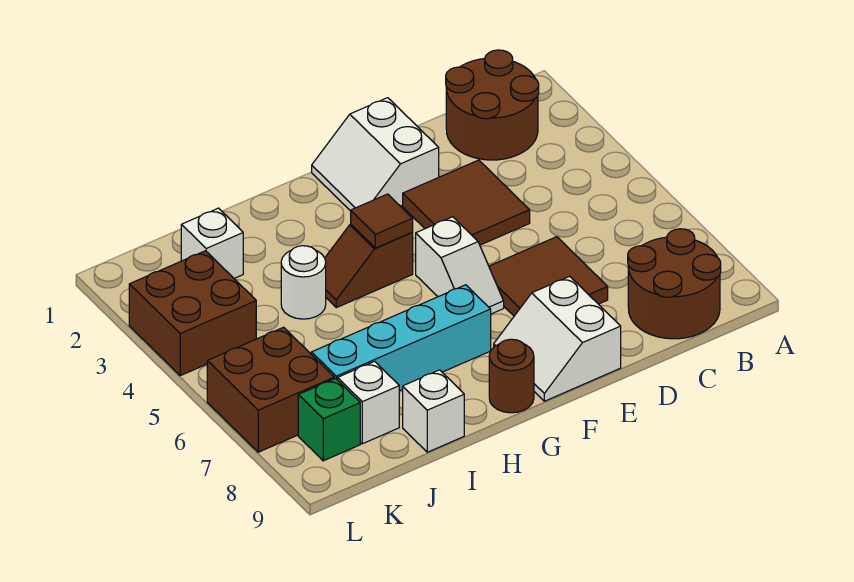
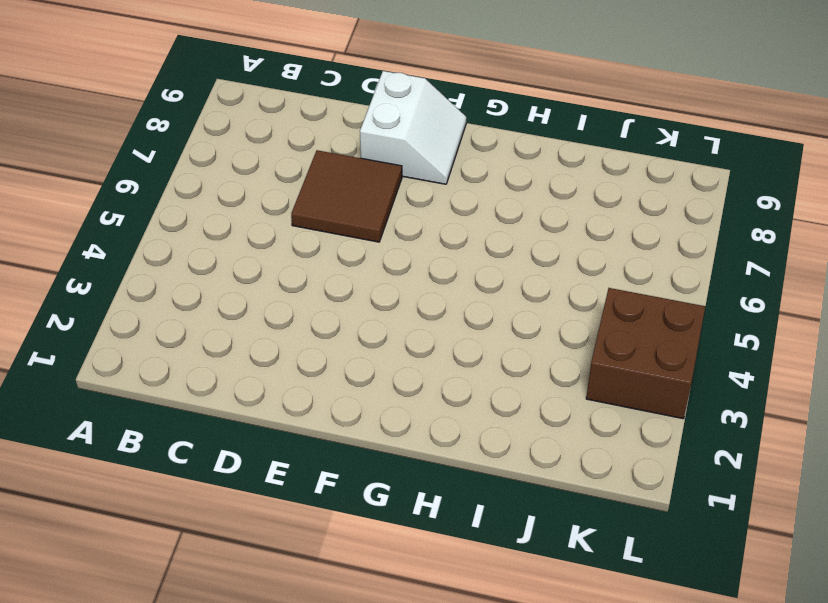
none -> brown 2x2 round brick [446,50,539,160]
none -> brown 2x2 round brick [628,229,721,339]
none -> brown 2x2 tile [403,160,530,245]

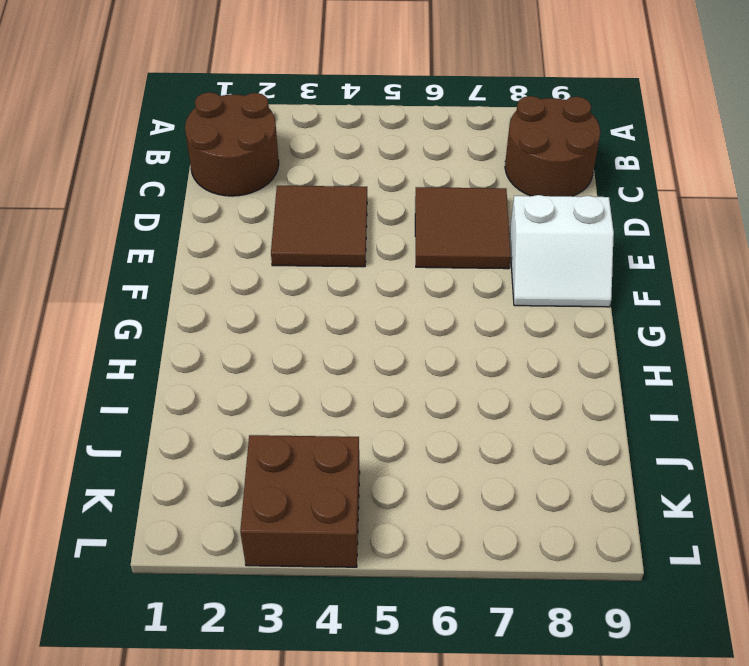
none -> white 2x2 slope [312,98,439,211]
none -> white 1x2 slope [416,217,504,314]
none -> brown 1x2 slope [325,224,413,308]

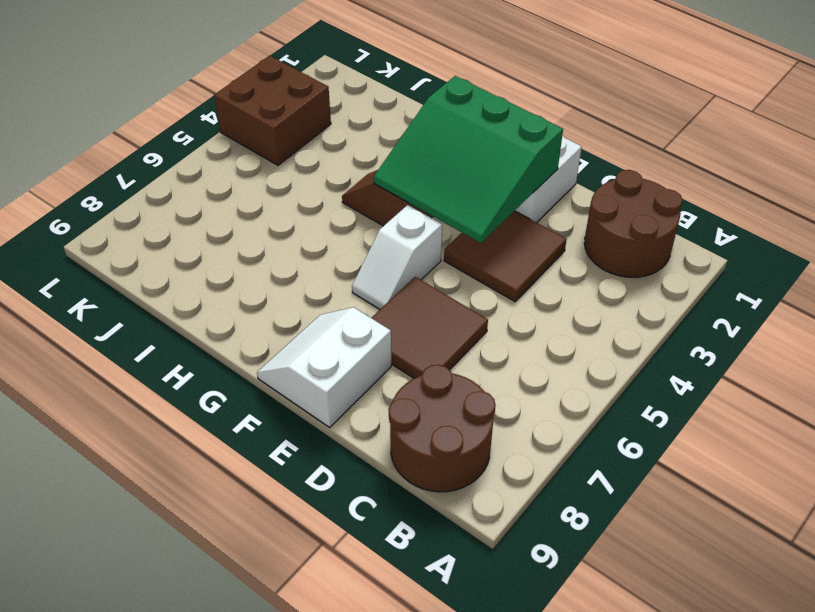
green 3x3 slope [374,76,563,243] -> brown 1x1 tile [351,194,413,248]
none -> cyan 1x4 brick [311,285,491,391]
none -> brown 1x1 round brick [489,339,534,413]
none -> white 1x1 round brick [281,246,326,319]

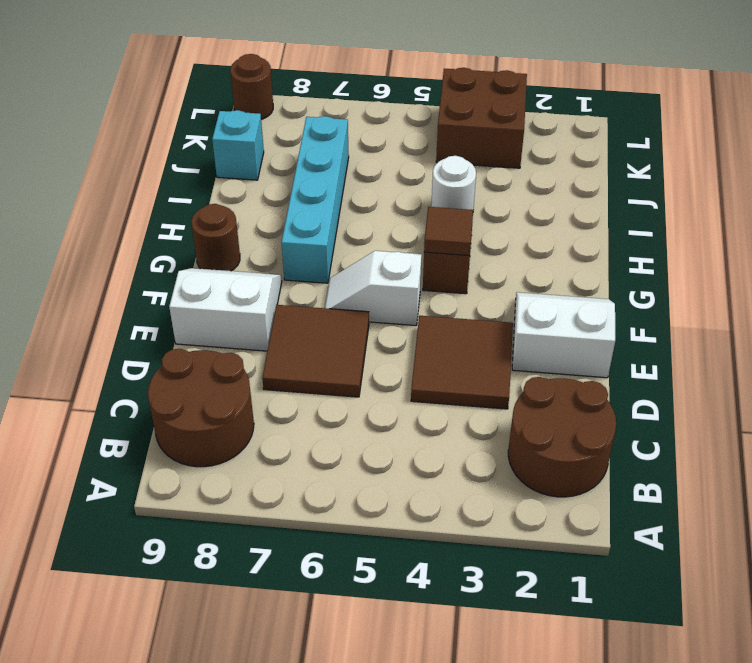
cyan 1x1 brick [212,110,264,180] -> none
brown 1x1 round brick [230,54,273,119] -> none
none -> white 1x1 brick [403,370,464,452]
none -> white 1x1 brick [181,208,243,278]
none -> white 1x1 brick [337,361,399,444]

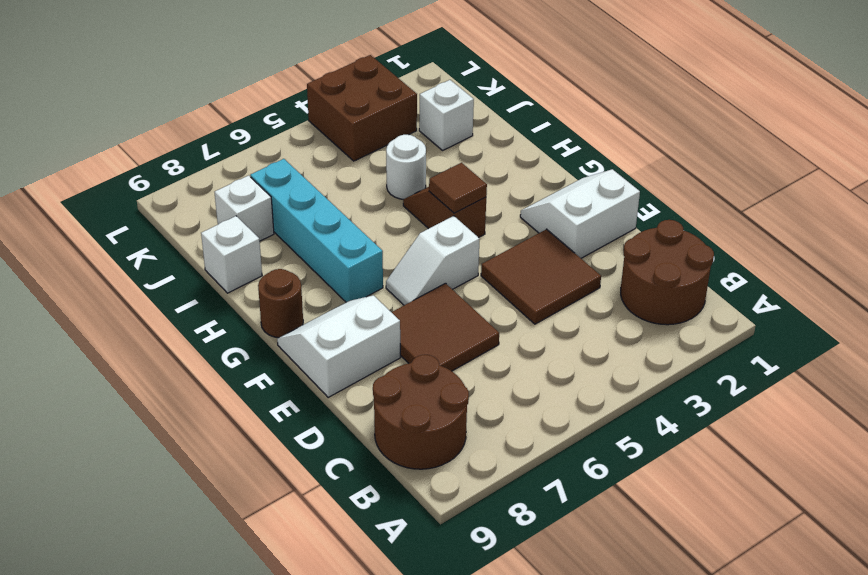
none -> brown 2x2 brick [207,327,334,452]
none -> green 1x1 brick [298,379,360,461]

